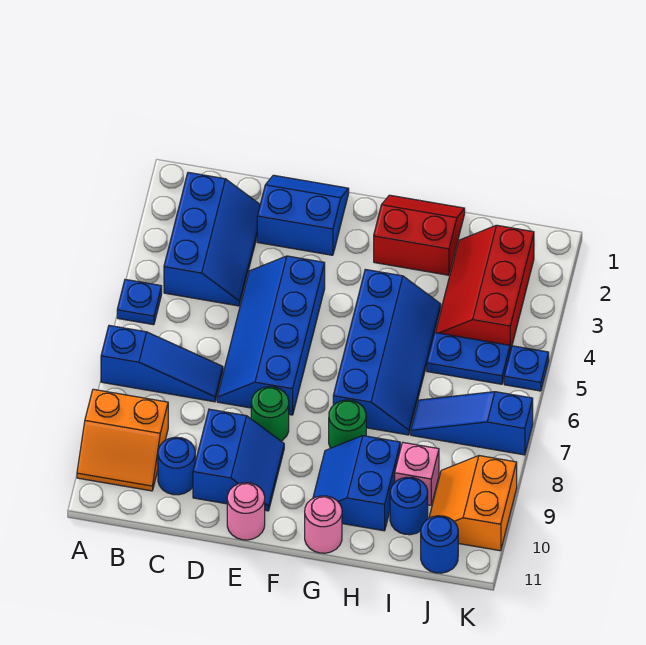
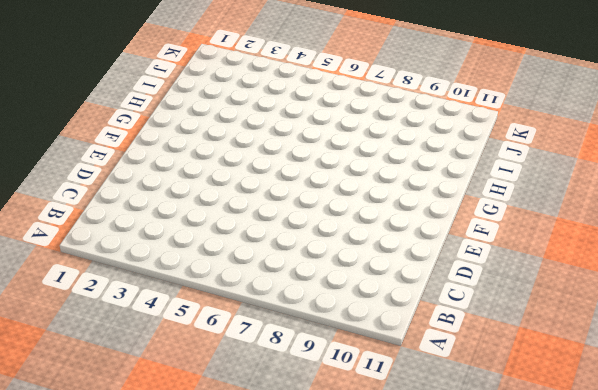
none -> blue 1x1 plate [117,279,162,325]
none -> blue 1x3 slope [101,325,223,402]
none -> orange 2x2 slope [77,389,168,491]

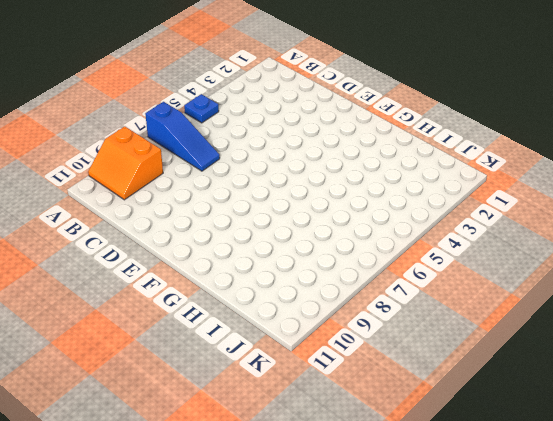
none -> blue 2x3 slope [164,172,260,306]
none -> blue 1x1 round brick [158,437,195,495]
none -> blue 2x2 slope [257,175,349,255]

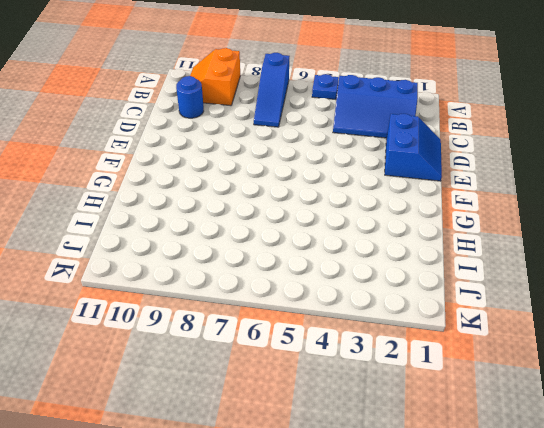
none -> blue 2x4 slope [217,256,325,415]
none -> blue 2x2 slope [193,409,284,511]
none -> green 1x1 round brick [251,387,289,441]

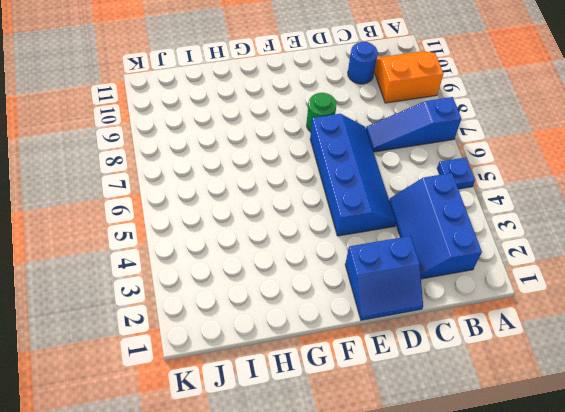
none -> blue 2x2 slope [193,409,284,511]
none -> pink 1x1 round brick [227,483,265,540]
none -> red 2x2 slope [374,195,465,275]

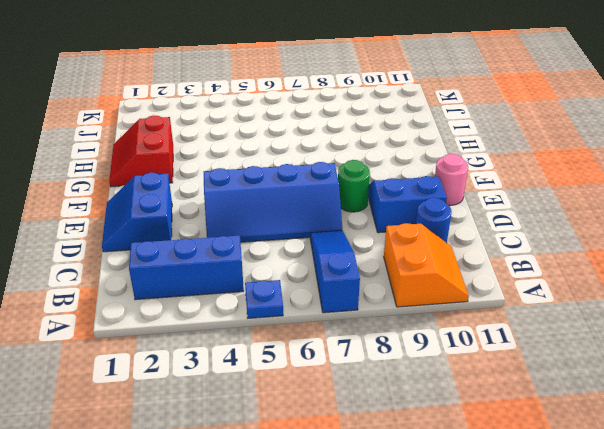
none -> blue 2x4 slope [333,269,441,435]
none -> green 1x1 round brick [329,400,366,448]
none -> blue 2x2 slope [313,436,400,531]

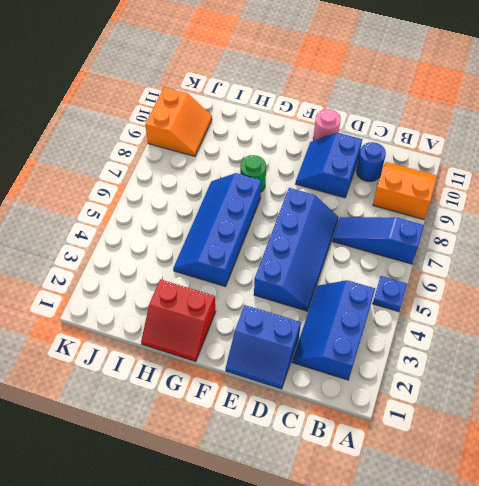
none -> green 1x1 round brick [251,387,289,441]
none -> blue 2x2 slope [313,436,400,531]
none -> pink 1x1 round brick [305,496,342,553]

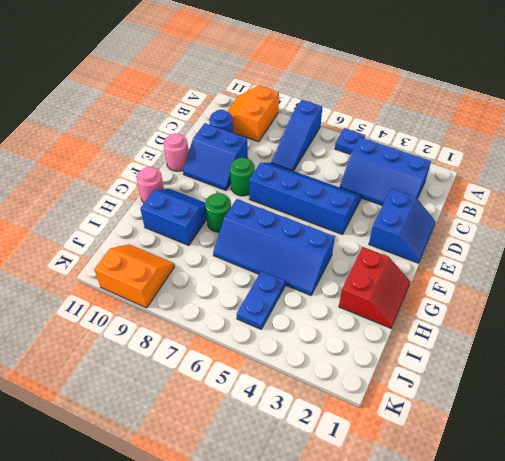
none -> red 2x3 slope [435,225,534,351]
none -> blue 1x3 slope [411,392,533,455]
none -> pink 1x1 brick [395,443,439,505]

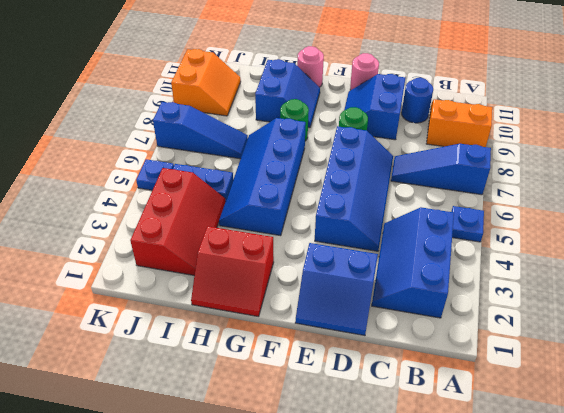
none -> pink 1x1 brick [395,443,439,505]
none -> blue 1x1 round brick [390,477,428,535]
none -> blue 1x1 round brick [421,516,458,573]

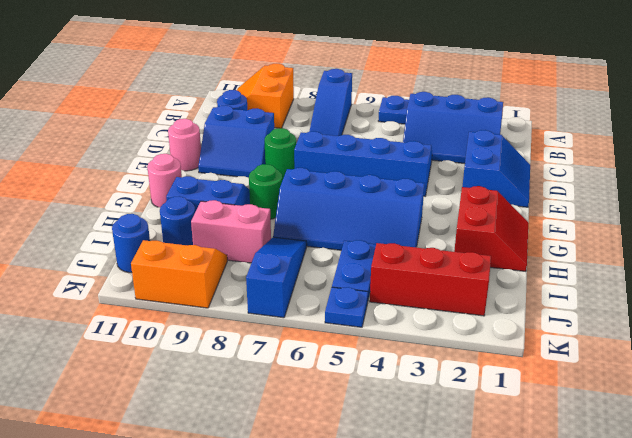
pink 1x2 brick [191,200,271,263] -> pink 1x1 brick [395,443,439,505]

